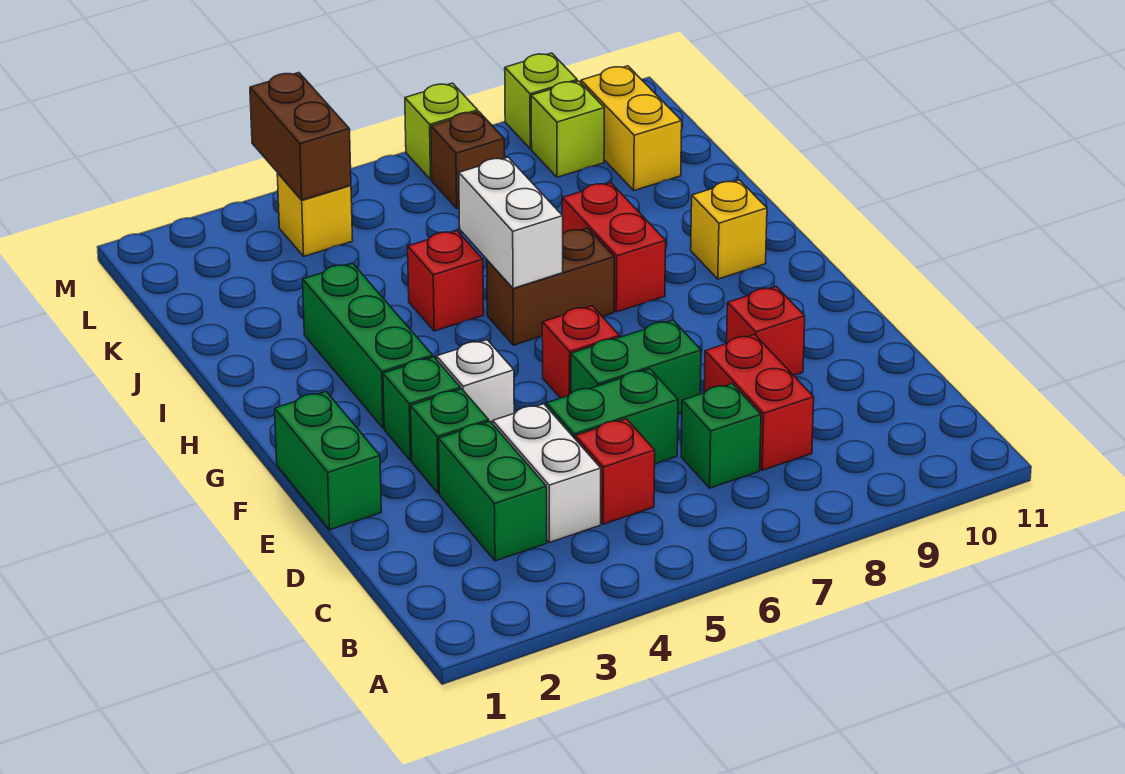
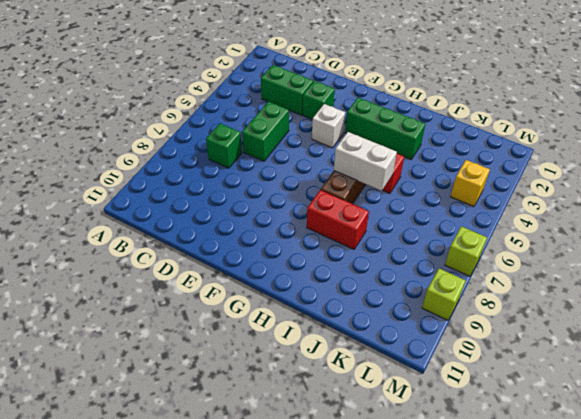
none -> white 1x2 brick [493,404,601,542]
none -> red 1x1 brick [575,419,655,524]
none -> red 1x2 brick [704,335,814,470]

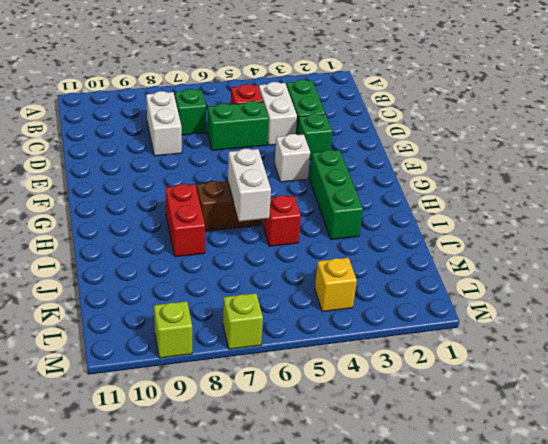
white 1x2 brick [146,91,182,156] -> red 1x2 brick [704,335,814,470]
none -> green 1x2 brick [275,392,381,530]
none -> green 1x2 brick [571,320,701,414]
none -> red 1x1 brick [727,287,805,375]

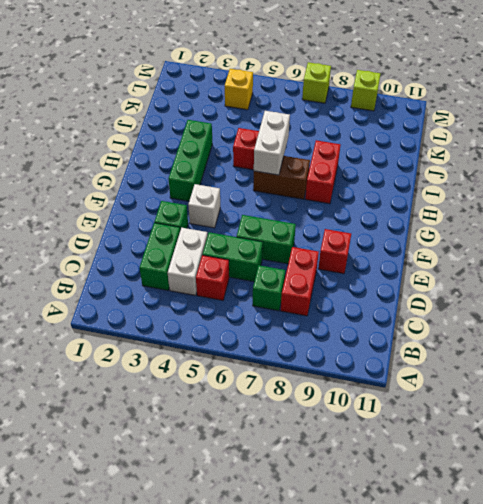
none -> green 1x2 brick [275,392,381,530]
none -> green 1x1 brick [383,357,461,461]
none -> red 1x1 brick [542,306,620,398]

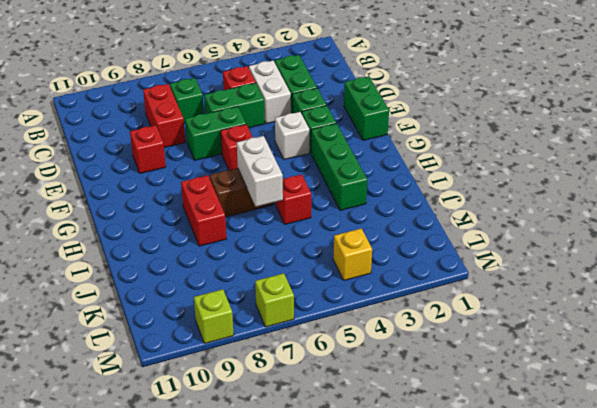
none -> yellow 1x1 brick [691,180,767,279]
none -> yellow 1x2 brick [581,66,682,191]
none -> brown 1x1 brick [431,111,504,209]

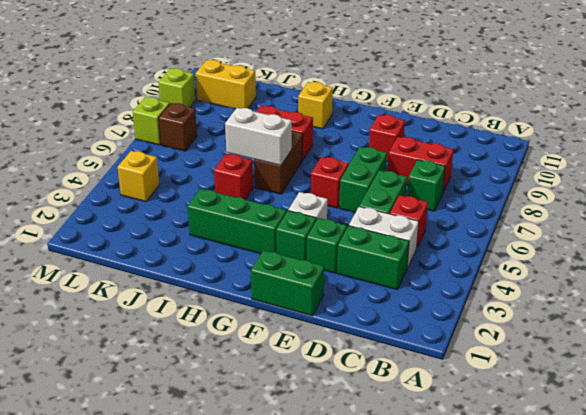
none -> lime 1x1 brick [531,81,604,177]
none -> brown 1x2 brick [250,73,351,200]

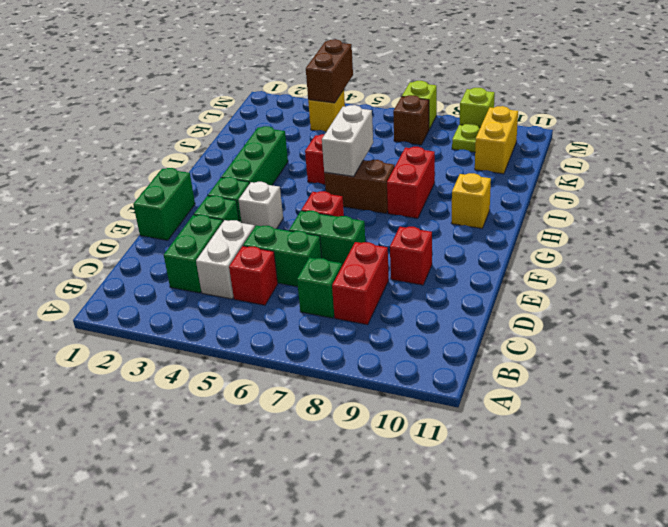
lime 1x1 plate [452,124,480,152] -> lime 1x1 brick [531,81,604,177]

